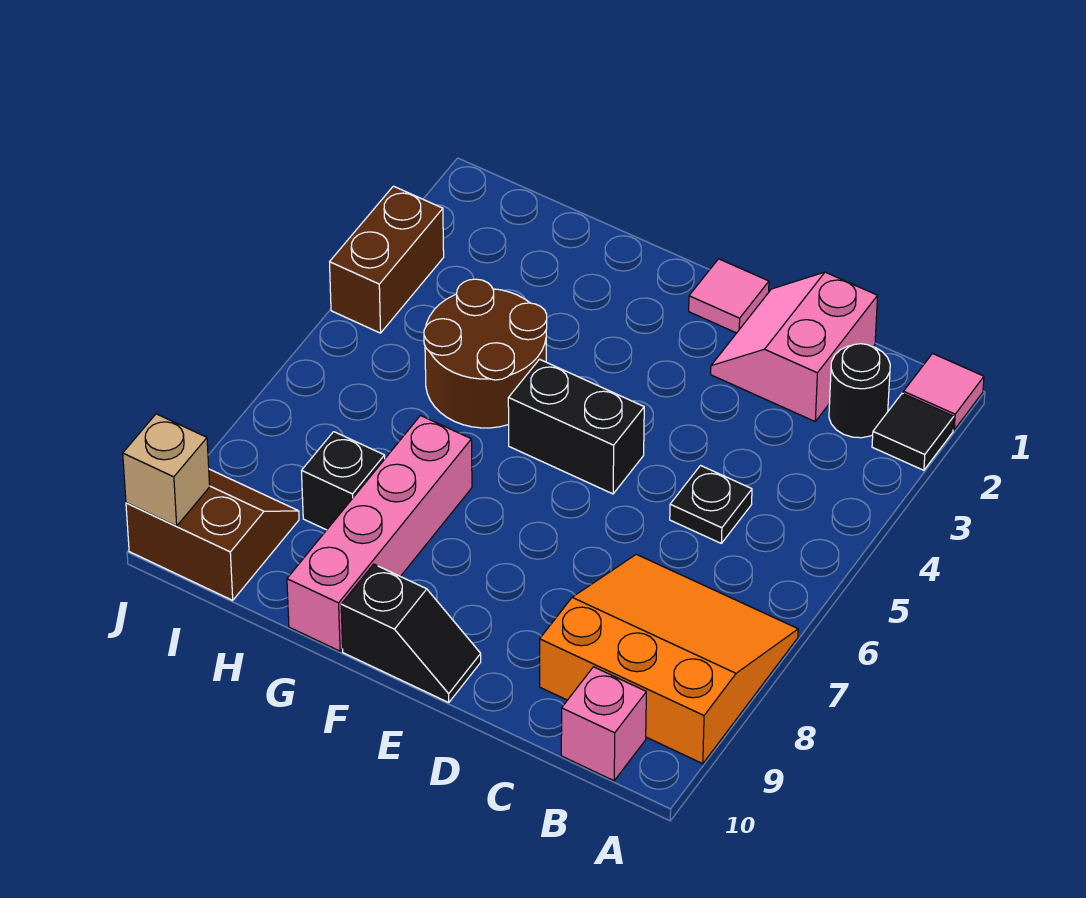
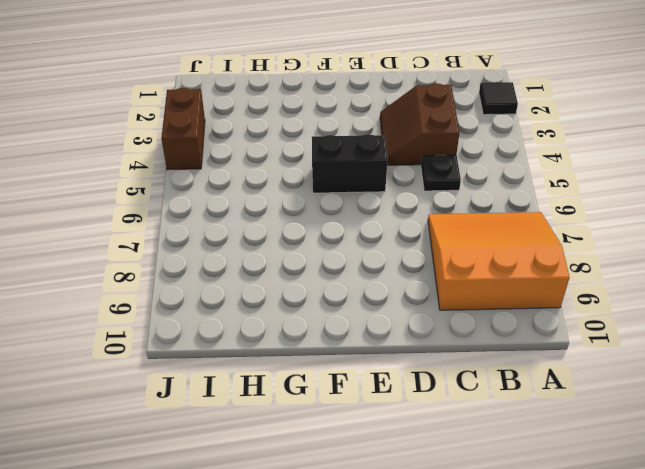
brown 2x2 slope [380,83,460,165] -> brown 2x2 slope turned to [126,469,299,600]
none -> pink 1x1 tile [903,354,984,430]
none -> black 1x1 round brick [829,344,890,438]
none -> pink 1x1 brick [561,667,646,781]

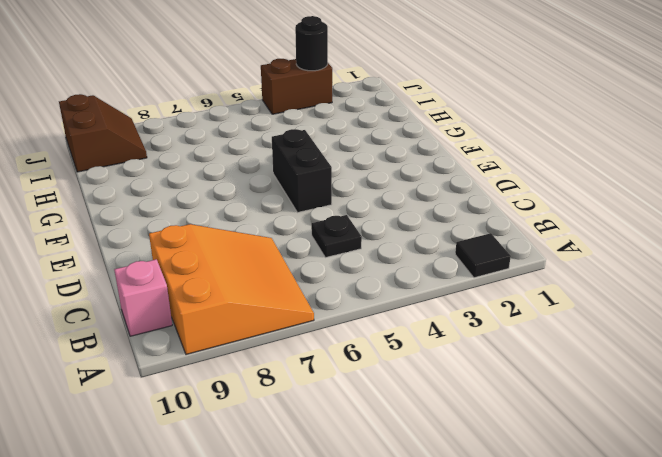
black 1x1 round brick [295,16,328,71] -> black 1x1 round brick moved to [829,344,890,438]
none -> pink 1x1 tile [903,354,984,430]
none -> pink 2x2 slope [711,272,878,421]
none -> pink 1x1 tile [689,259,769,333]

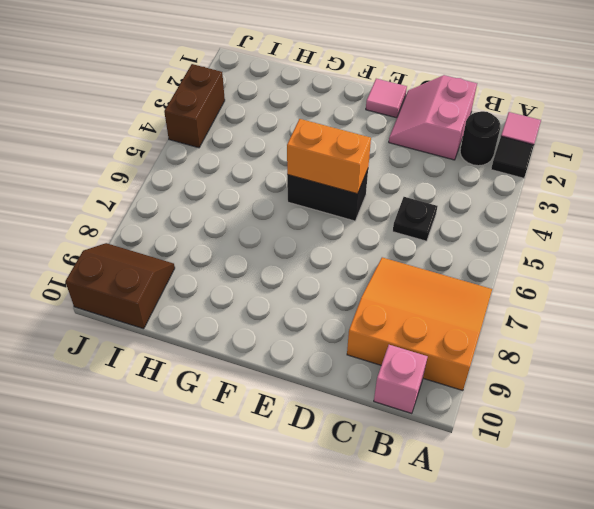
orange 1x2 brick [287,119,371,194] -> none
none -> black 1x2 slope [341,564,481,703]
none -> brown 2x2 round brick [424,279,547,428]
none -> pink 1x4 brick [287,416,472,651]

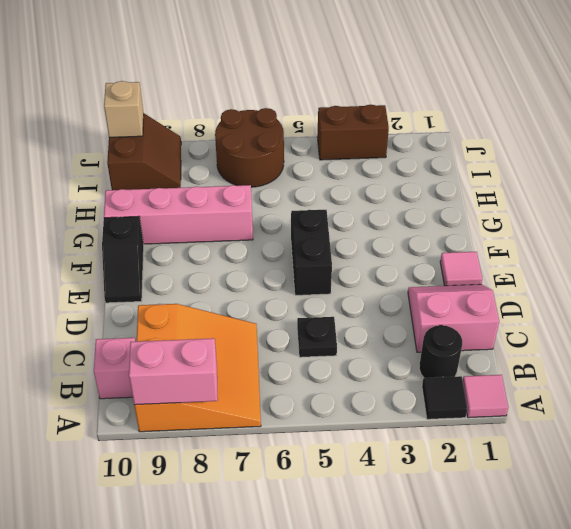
pink 1x2 brick [129,338,218,405] -> none
brown 2x2 round brick [215,108,284,187] -> brown 2x2 round brick moved to [424,279,547,428]
none -> black 1x1 brick [302,432,385,530]

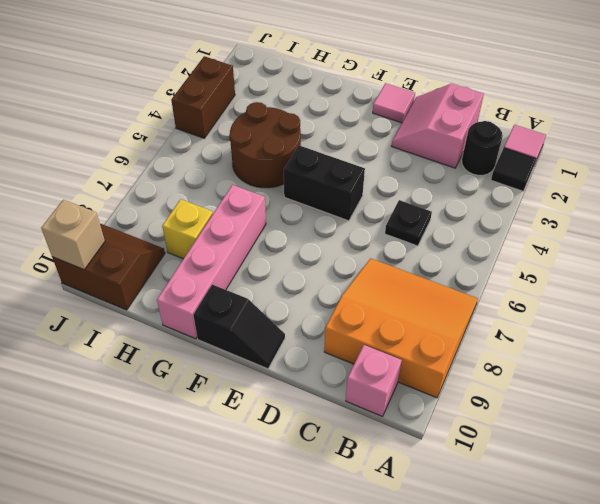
yellow 1x1 brick [162,199,213,259] -> black 1x1 brick [302,432,385,530]

